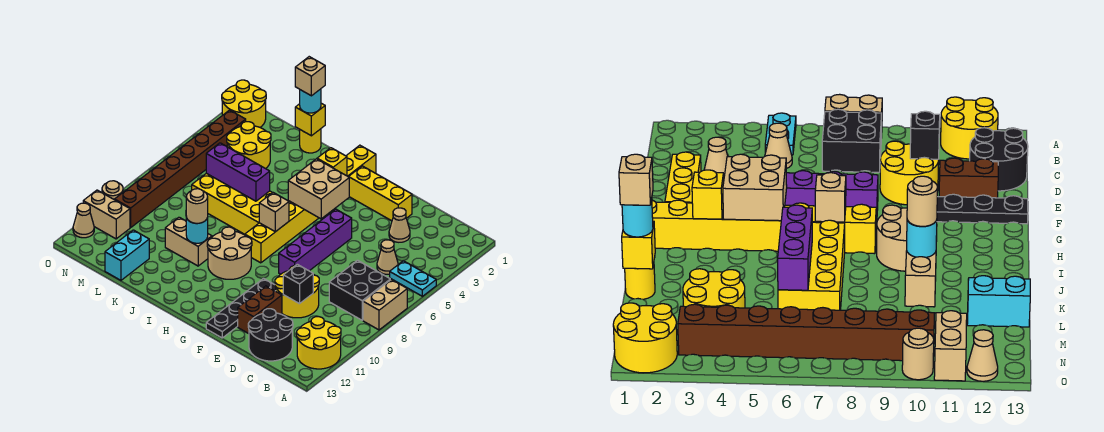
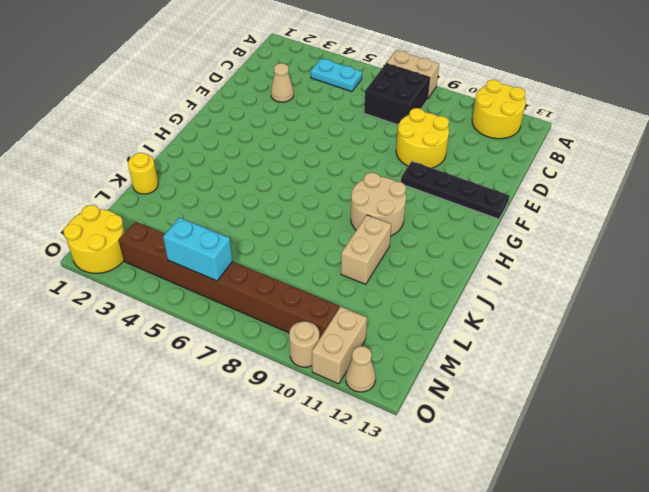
cyan 1x2 plate [311,58,362,92] -> cyan 1x2 plate turned to [390,261,436,296]
cyan 1x2 brick [163,218,232,281] -> cyan 1x2 brick moved to [105,230,149,280]
none -> tan 1x1 cone [377,240,398,274]
none -> black 2x2 round brick [248,309,293,361]
none -> yellow 1x3 brick [349,166,412,221]
none -> brown 1x2 brick [238,286,282,334]

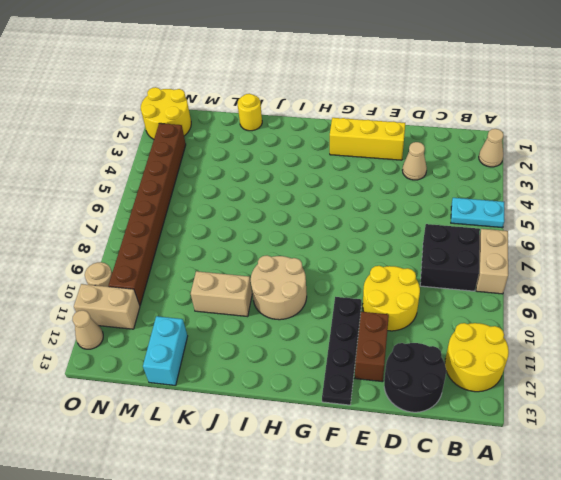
tan 1x1 cone [479,129,504,167] -> tan 1x1 cone moved to [377,240,398,274]
none -> purple 1x4 brick [279,209,352,274]
none -> yellow 1x8 brick [245,145,376,263]
none -> yellow 2x4 brick [192,173,272,234]
none -> yellow 2x2 round brick [227,122,271,169]

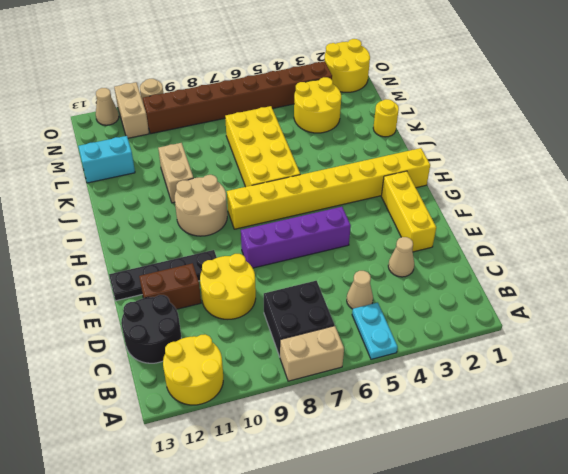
none -> black 1x1 brick [283,264,313,304]
none -> tan 2x2 brick [288,159,349,219]
none -> yellow 1x1 brick [317,148,347,176]
none -> tan 1x1 brick [259,193,289,232]

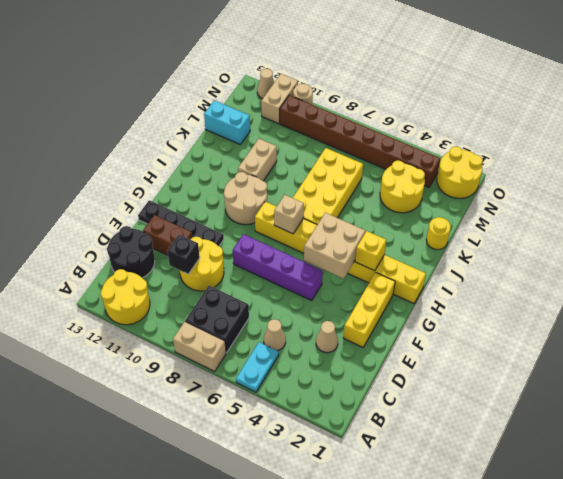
none -> purple 1x3 brick [206,143,270,201]
none -> cyan 1x1 round brick [186,216,208,243]
none -> yellow 1x1 brick [295,103,325,136]
none -> tan 1x1 round brick [186,189,208,223]

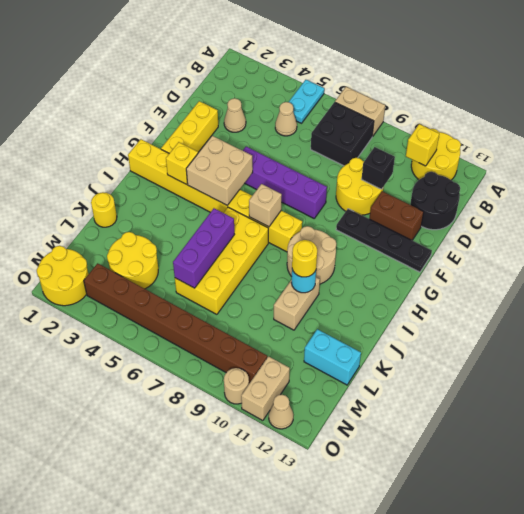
yellow 1x1 brick [406,124,439,166] -> yellow 1x1 brick moved to [295,103,325,136]
yellow 1x1 round brick [292,240,317,277] -> tan 1x1 round brick [186,189,208,223]
none -> cyan 1x1 round brick [300,89,321,113]
none -> tan 1x1 brick [295,57,325,96]

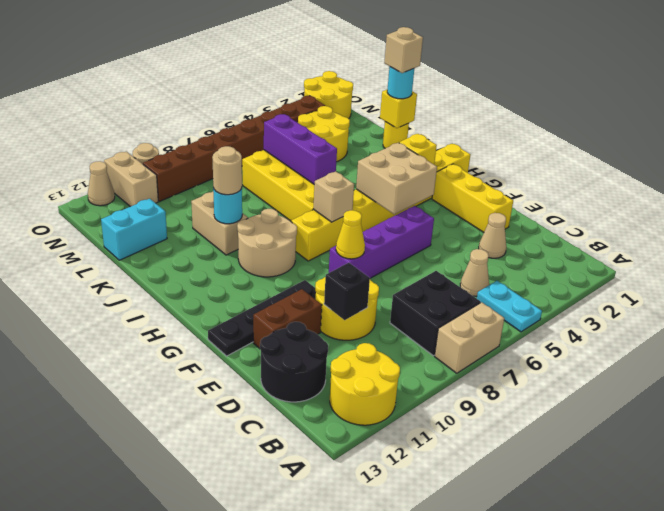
yellow 1x1 cone [336,210,365,259] -> none

